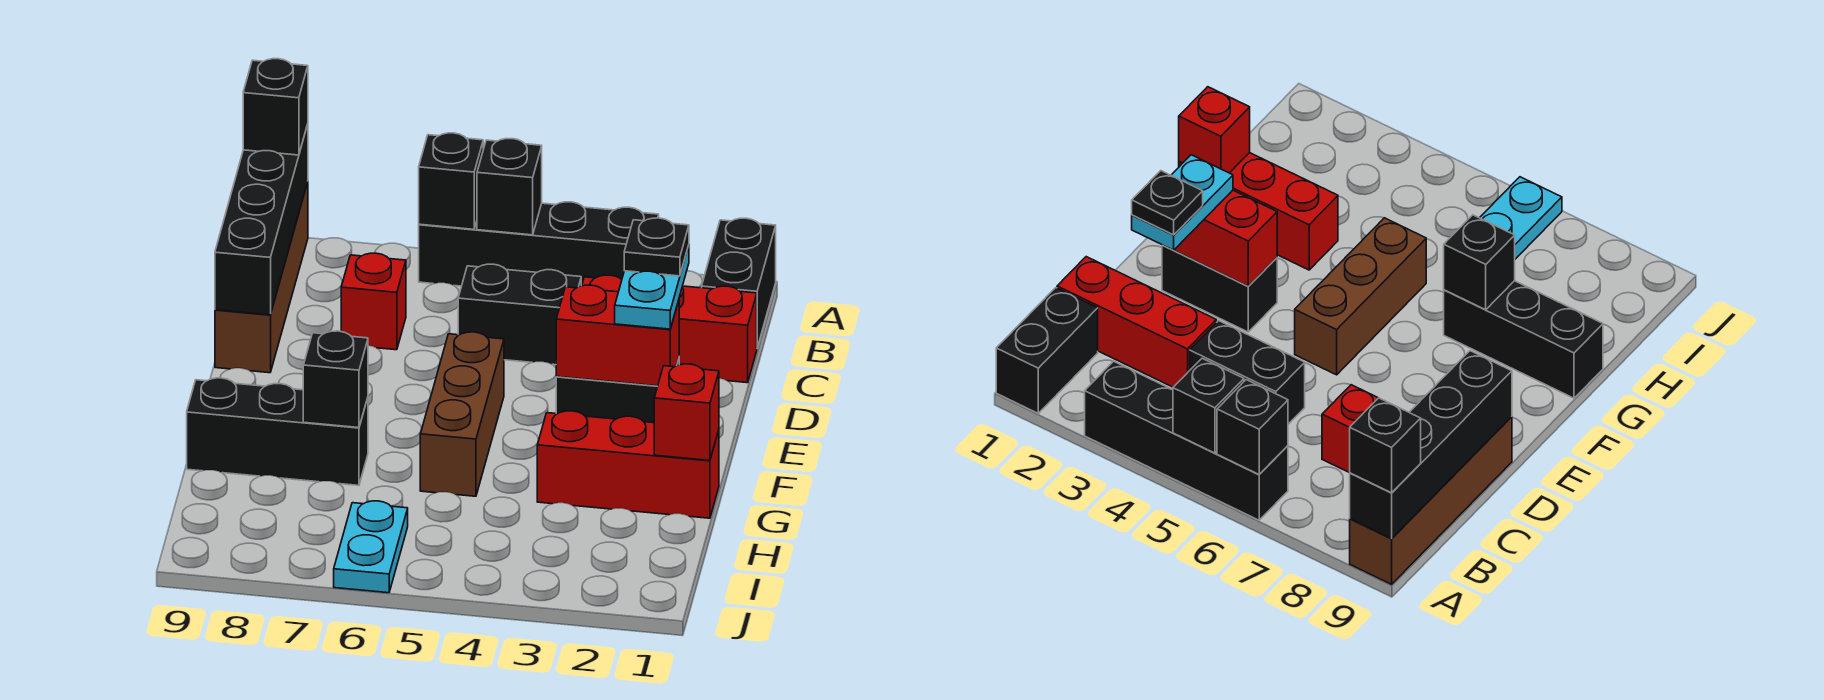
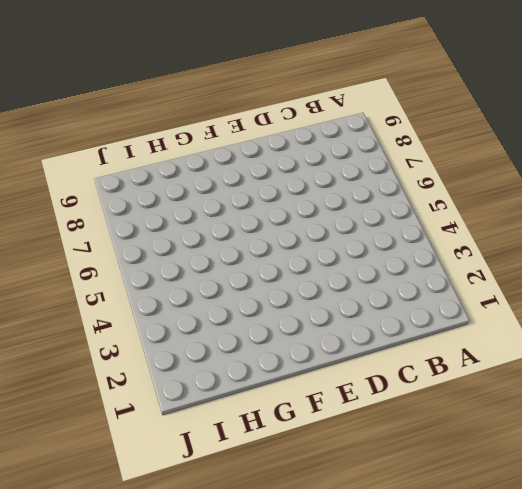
none -> black 1x2 brick [702,218,776,348]
none -> black 1x4 brick [419,202,659,286]
none -> brown 1x4 brick [215,182,308,373]

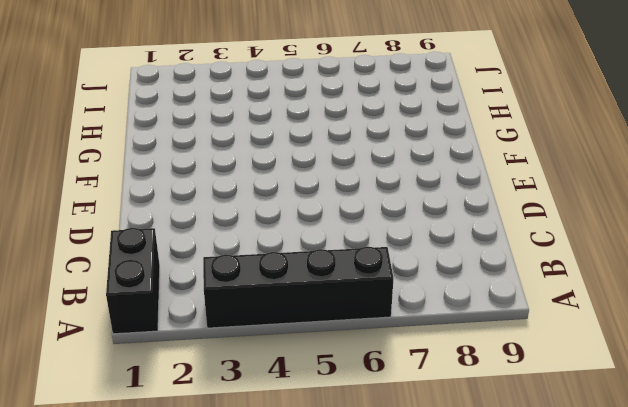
none -> brown 1x4 brick [215,182,308,373]
none -> red 1x3 brick [582,275,757,383]
none -> black 1x2 brick [458,264,581,365]

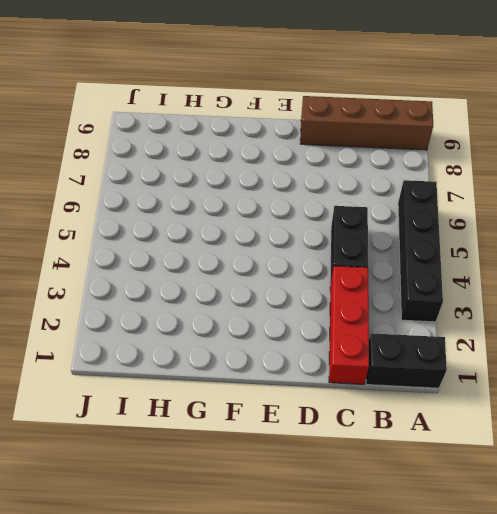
none -> red 1x1 brick [341,253,406,350]
none -> black 1x2 brick [556,359,679,423]
none -> brown 1x3 brick [420,332,504,496]

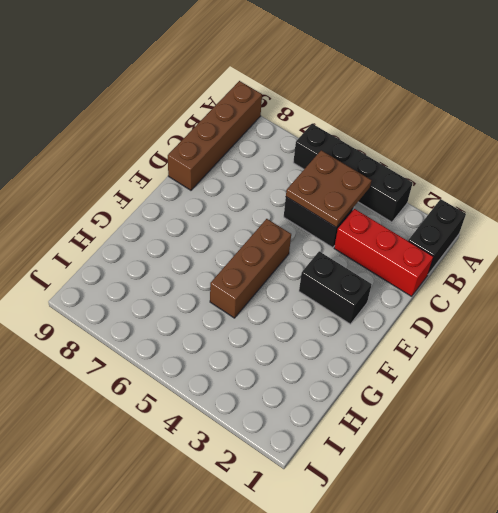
brown 2x2 plate [286,150,372,228] -> none
none -> red 1x1 brick [341,253,406,350]
none -> red 1x3 brick [537,411,719,518]
none -> black 1x3 brick [187,378,368,485]

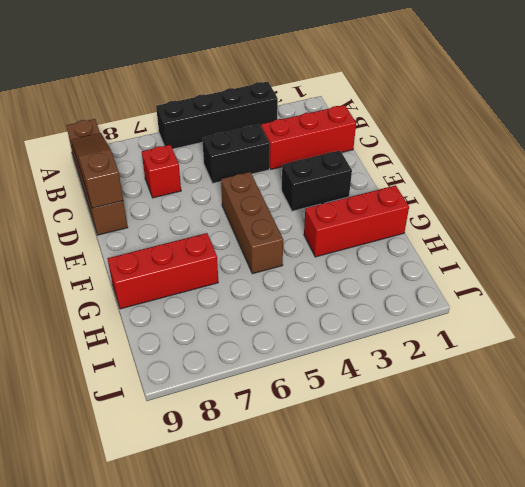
brown 1x3 slope [72,133,123,208] -> black 1x4 brick [215,124,308,315]
red 1x3 brick [107,233,218,309] -> black 1x3 brick [187,378,368,485]
none -> black 1x2 brick [702,218,776,348]
none -> cyan 1x2 plate [334,501,408,593]
none -> black 1x1 brick [477,139,542,235]

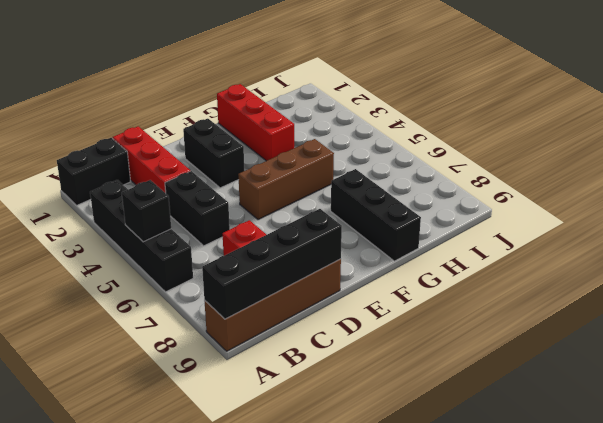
none -> cyan 1x2 plate [334,501,408,593]
none -> black 1x1 brick [419,133,483,229]
none -> red 1x2 brick [556,285,679,386]

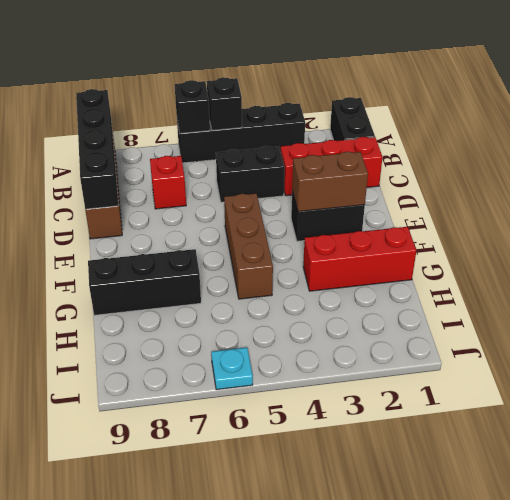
brown 1x2 brick [292,152,368,212] -> red 1x2 brick [556,285,679,386]
cyan 1x1 plate [211,347,253,390] -> cyan 1x2 plate [334,501,408,593]
none -> red 1x1 brick [654,364,719,460]
none -> black 1x1 brick [303,331,368,428]
none -> black 1x1 brick [243,59,308,155]

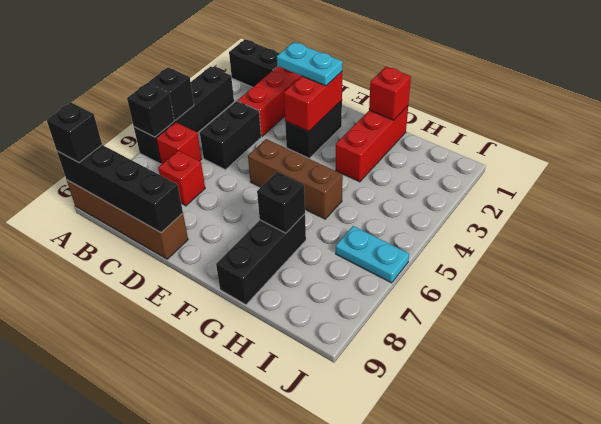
red 1x1 brick [156,122,202,164] -> none
none -> black 1x1 plate [624,218,689,276]

